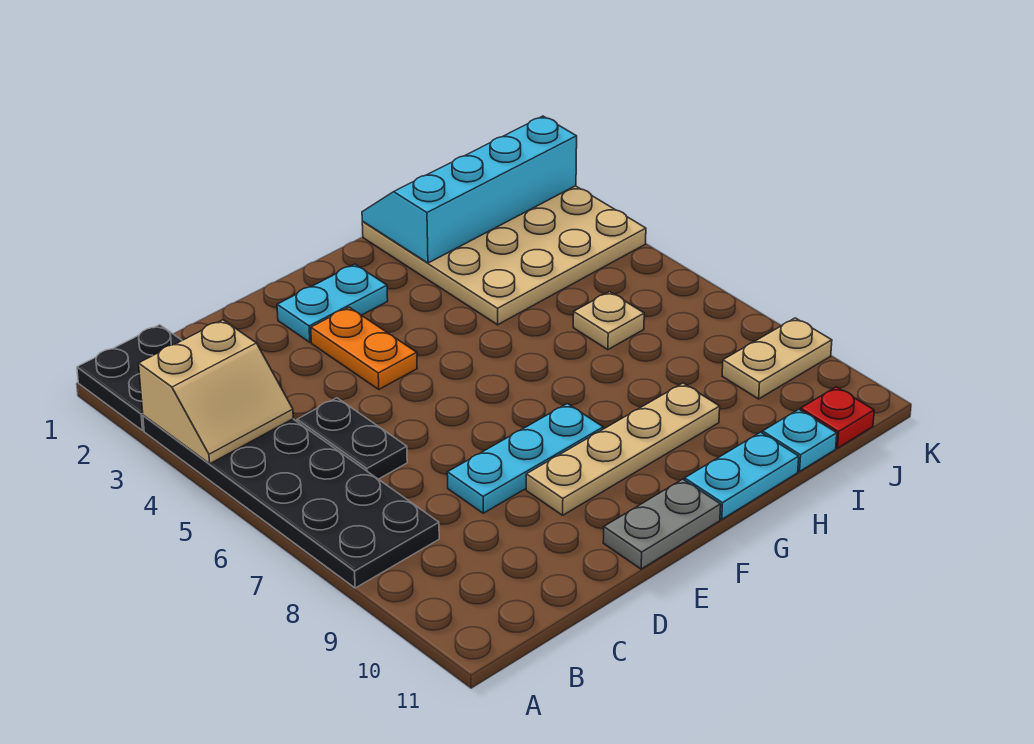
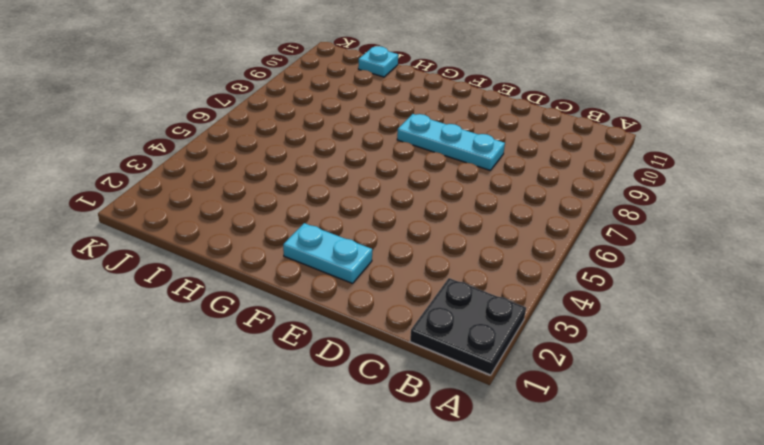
none -> black 2x6 plate [143,415,439,588]
none -> black 1x2 plate [297,398,407,479]
none -> orange 1x2 plate [311,307,417,389]

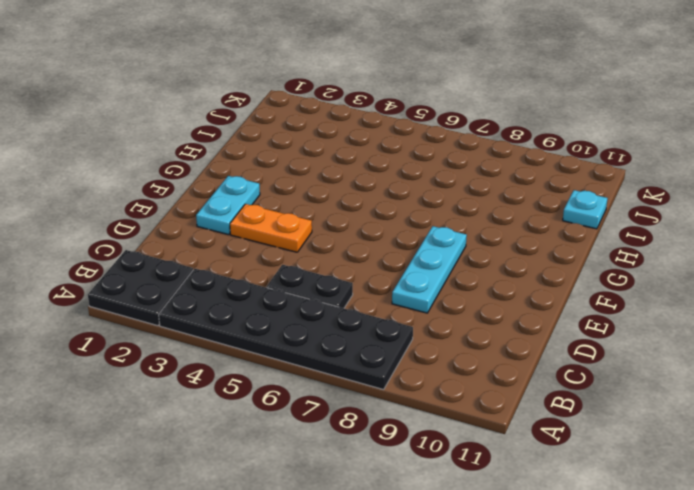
none -> tan 1x4 plate [526,383,720,515]
none -> grey 1x2 plate [603,479,721,569]
none -> cyan 1x2 plate [685,432,799,519]

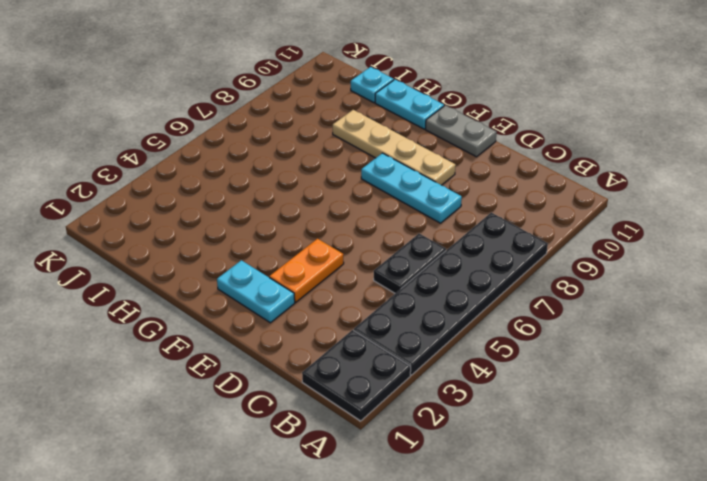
none -> tan 4x4 plate [362,186,646,325]
none -> tan 1x1 plate [573,292,644,350]
none -> tan 1x2 plate [722,318,832,399]

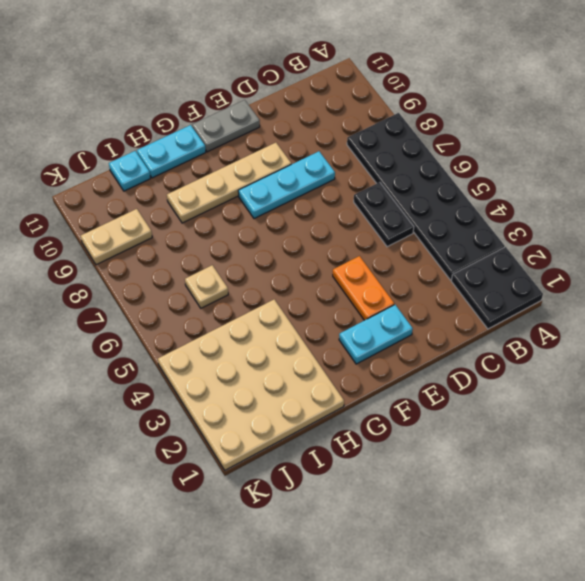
none -> red 1x1 plate [801,387,874,448]
none -> tan 2x2 slope [139,320,293,464]
none -> cyan 2x4 slope [362,116,577,263]

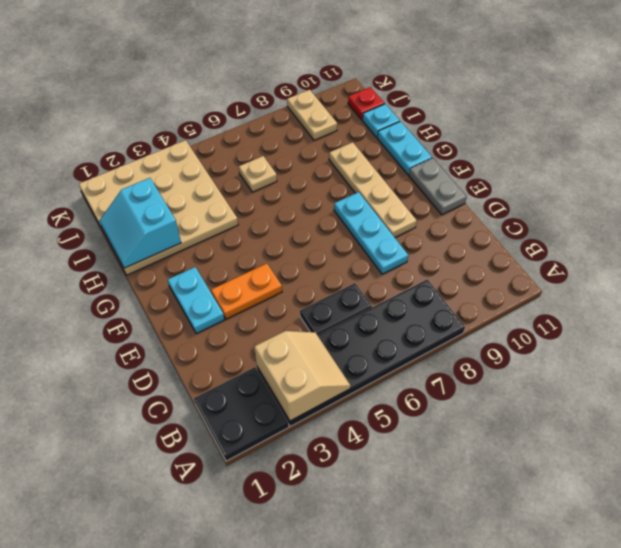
cyan 2x2 slope [99,178,181,268] -> cyan 2x4 slope [362,116,577,263]

